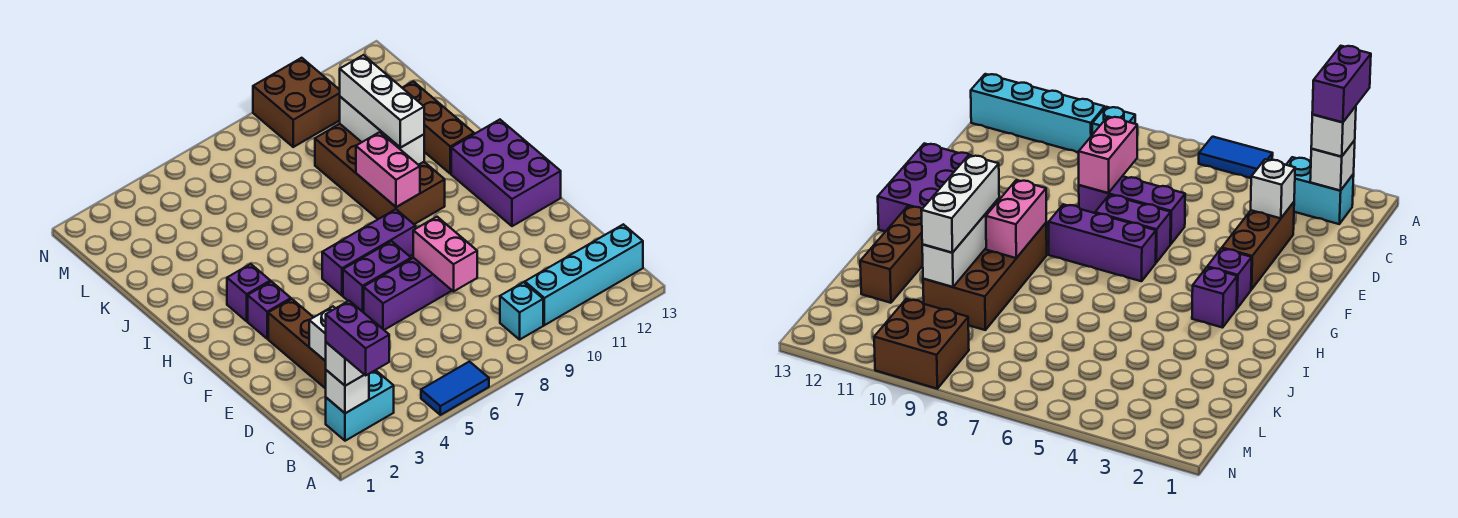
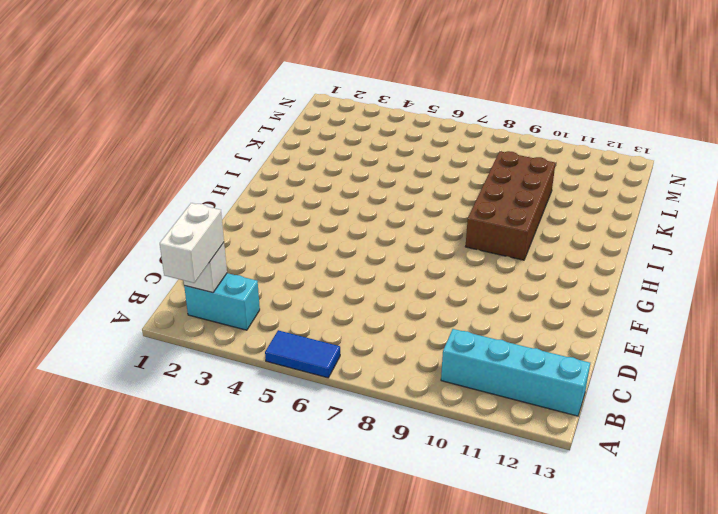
white 1x2 brick [160,203,224,283] -> white 1x1 brick [326,342,364,386]
none -> cyan 1x1 brick [500,282,543,340]
none -> brown 1x3 brick [268,299,326,389]
none -> purple 1x3 brick [364,258,452,330]

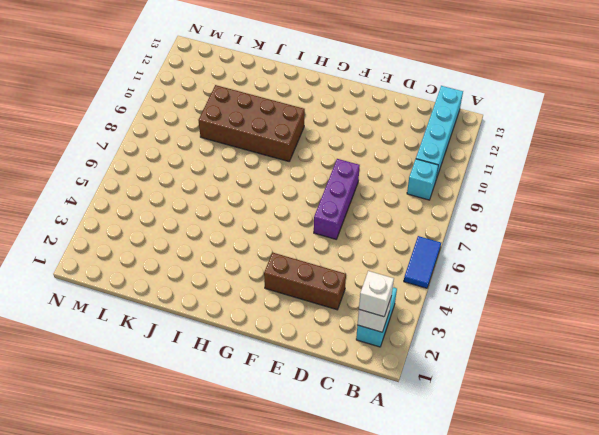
none -> purple 1x2 brick [343,241,411,313]
none -> purple 2x3 brick [451,120,561,226]
none -> purple 1x1 brick [248,281,291,339]

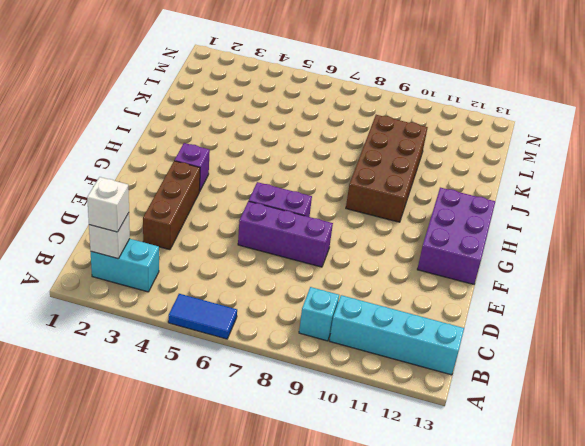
none -> purple 1x3 brick [322,209,416,295]
none -> purple 1x1 brick [227,264,270,321]
none -> brown 1x3 brick [402,81,474,174]

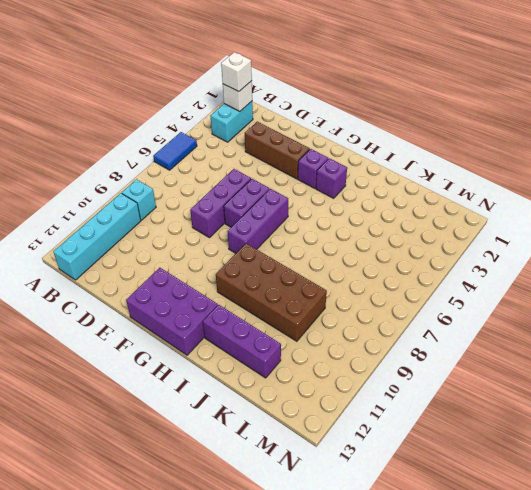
purple 1x3 brick [203,305,281,378] -> brown 1x3 brick [402,81,474,174]
none -> brown 2x2 brick [253,58,340,147]
none -> white 1x1 brick [309,307,335,361]
none -> pink 1x2 brick [413,217,477,291]

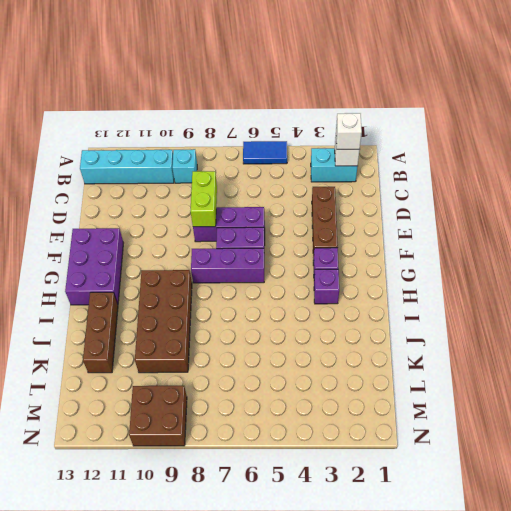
lime 1x2 brick [190,171,217,227] -> pink 1x2 brick [413,217,477,291]
none -> white 1x1 brick [309,307,335,361]
none -> pink 1x2 brick [356,132,420,207]
none -> white 1x3 brick [340,97,424,165]

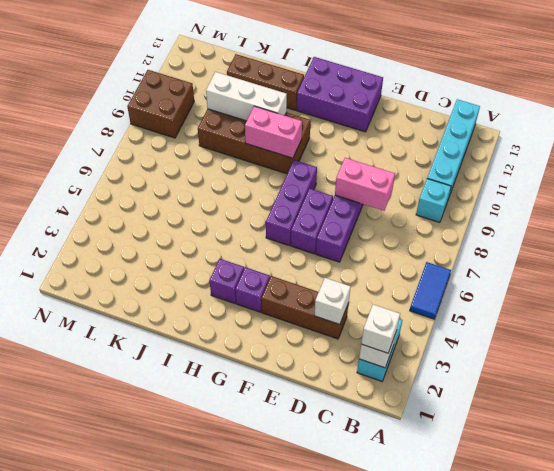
none -> white 1x3 brick [340,55,424,148]
none -> purple 1x2 brick [326,301,389,375]

